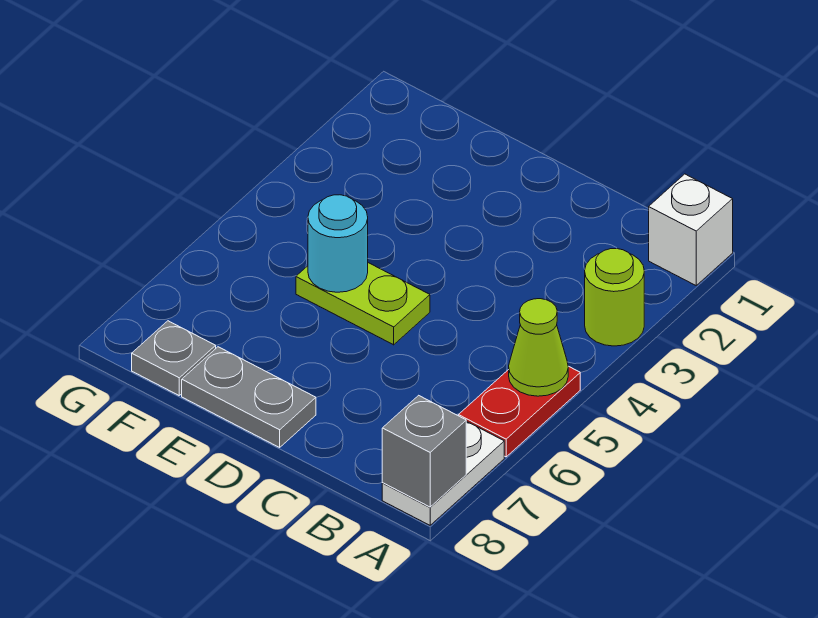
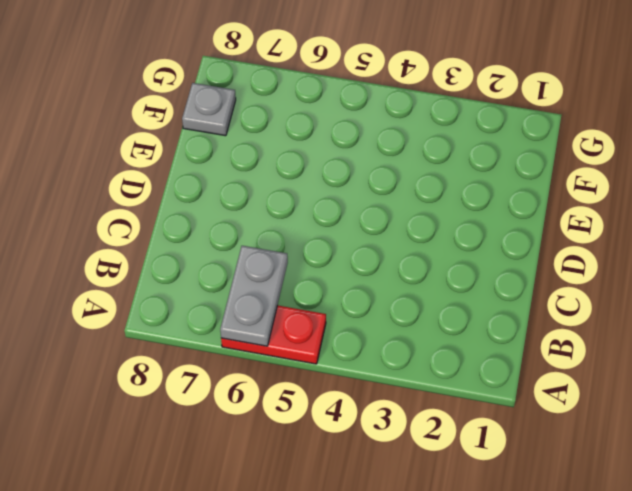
grey 1x2 plate [220,246,288,346] -> grey 1x2 plate moved to [182,347,316,447]
none -> white 1x1 brick [649,174,733,285]
none -> lime 1x1 round brick [585,249,644,346]

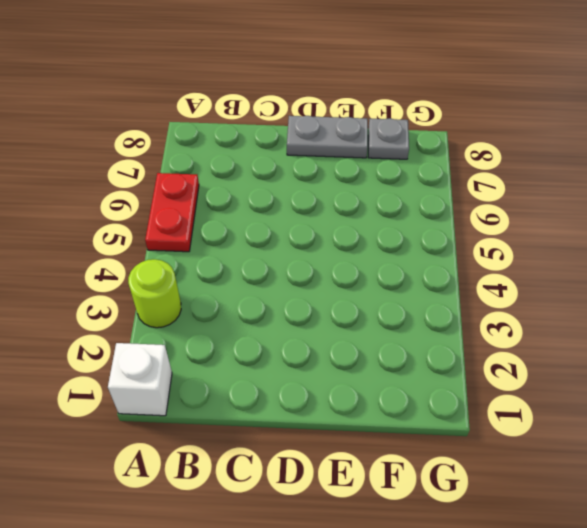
none -> white 1x2 plate [382,421,504,525]
none -> lime 1x2 plate [296,263,430,345]

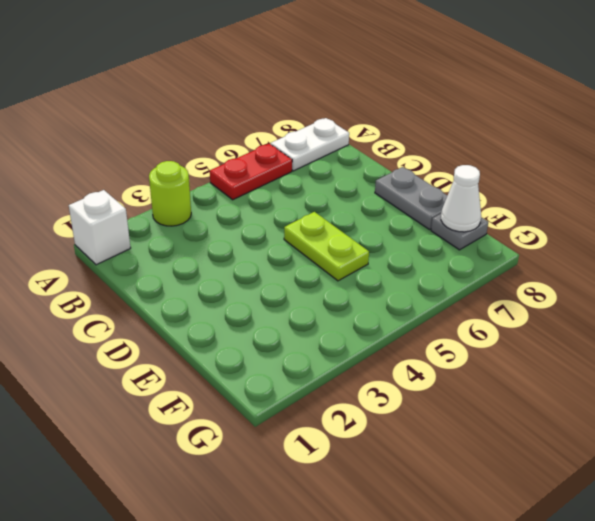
white 1x1 cone [441,165,481,232] -> none
none -> lime 1x1 cone [509,299,568,396]
none -> grey 1x1 brick [382,395,466,507]

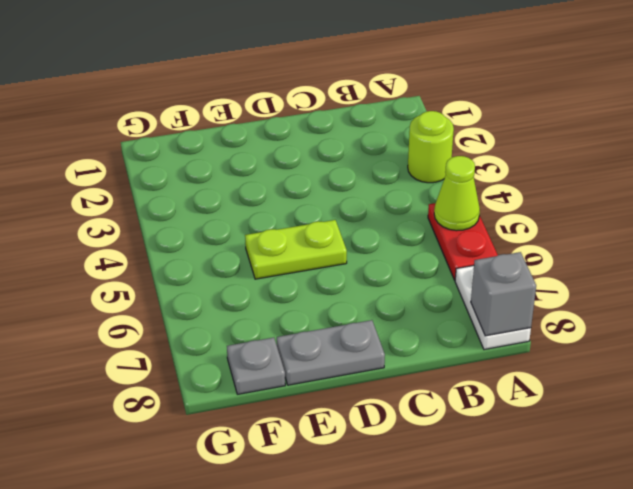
none -> white 1x1 brick [649,174,733,285]
none -> cyan 1x1 round brick [308,195,368,292]

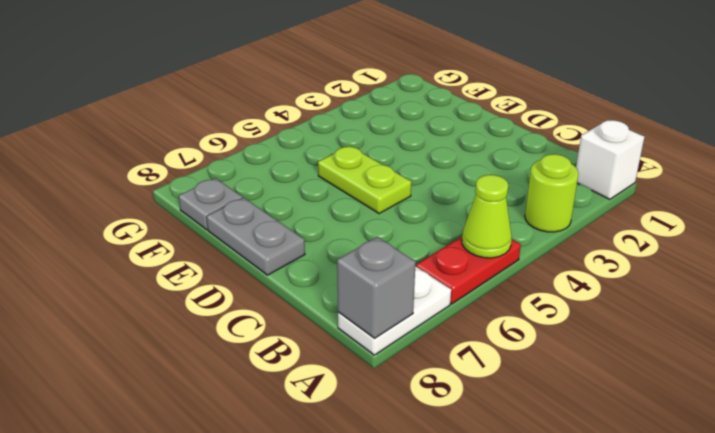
none -> cyan 1x1 round brick [308,195,368,292]

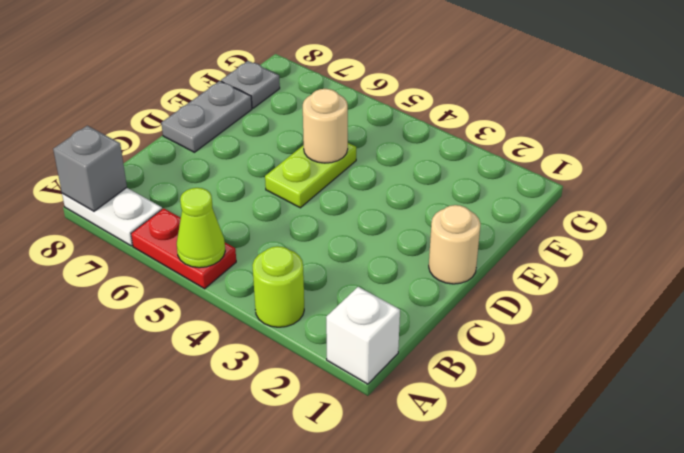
tan 1x1 round brick [429,205,481,284] -> none
tan 1x1 round brick [303,89,348,163] -> cyan 1x1 round brick [308,195,368,292]

